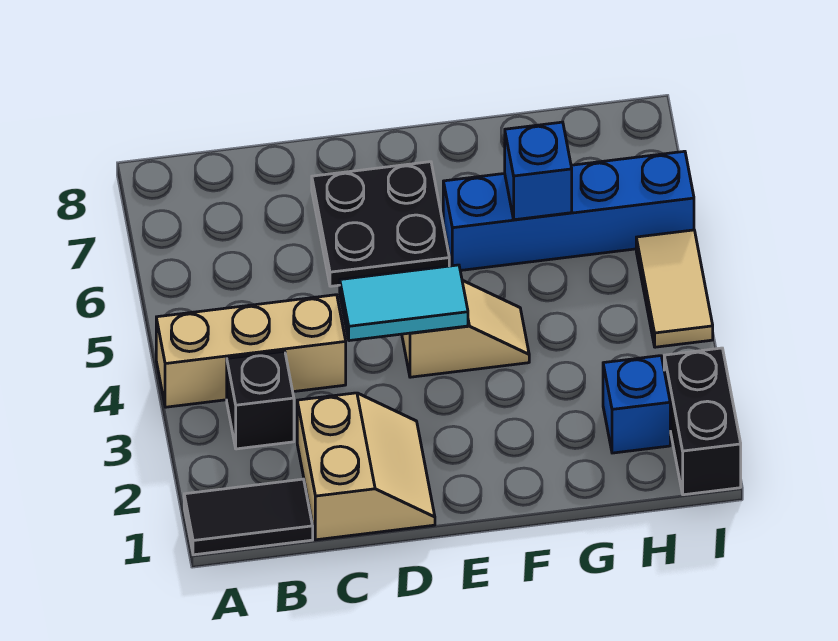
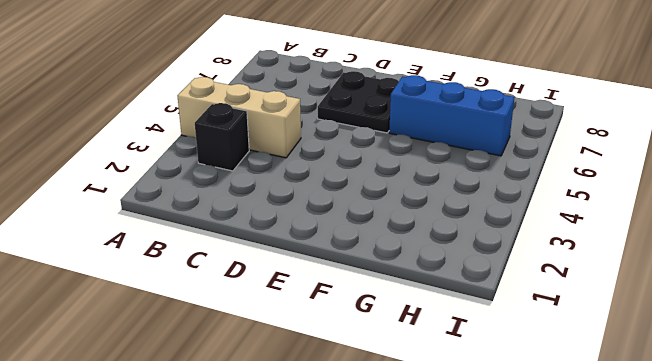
blue 1x3 brick [389,75,514,156] -> blue 1x4 brick [443,151,694,270]
none -> black 1x2 tile [184,479,313,555]
none -> tan 2x2 slope [297,393,435,540]
none -> tan 1x2 slope [402,280,529,377]

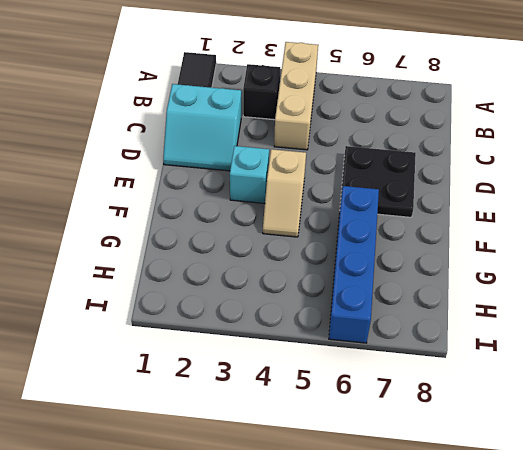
cyan 2x2 slope [163,84,241,171] -> tan 2x2 slope [297,393,435,540]
cyan 1x1 brick [230,146,269,203] -> none
none -> blue 1x1 brick [603,356,670,453]
none -> black 1x2 brick [664,348,741,495]
none -> tan 1x2 tile [636,230,713,347]

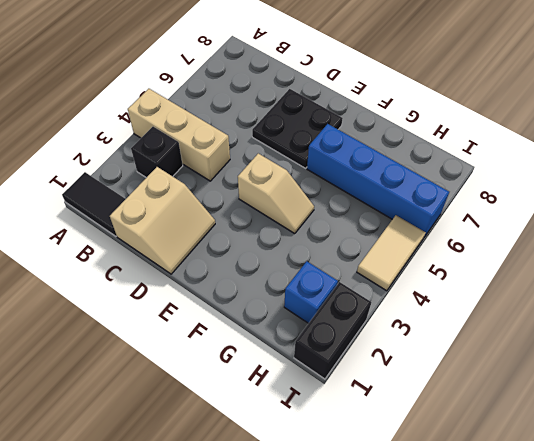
none -> cyan 1x2 tile [340,265,468,341]
none -> blue 1x1 brick [505,122,572,220]

